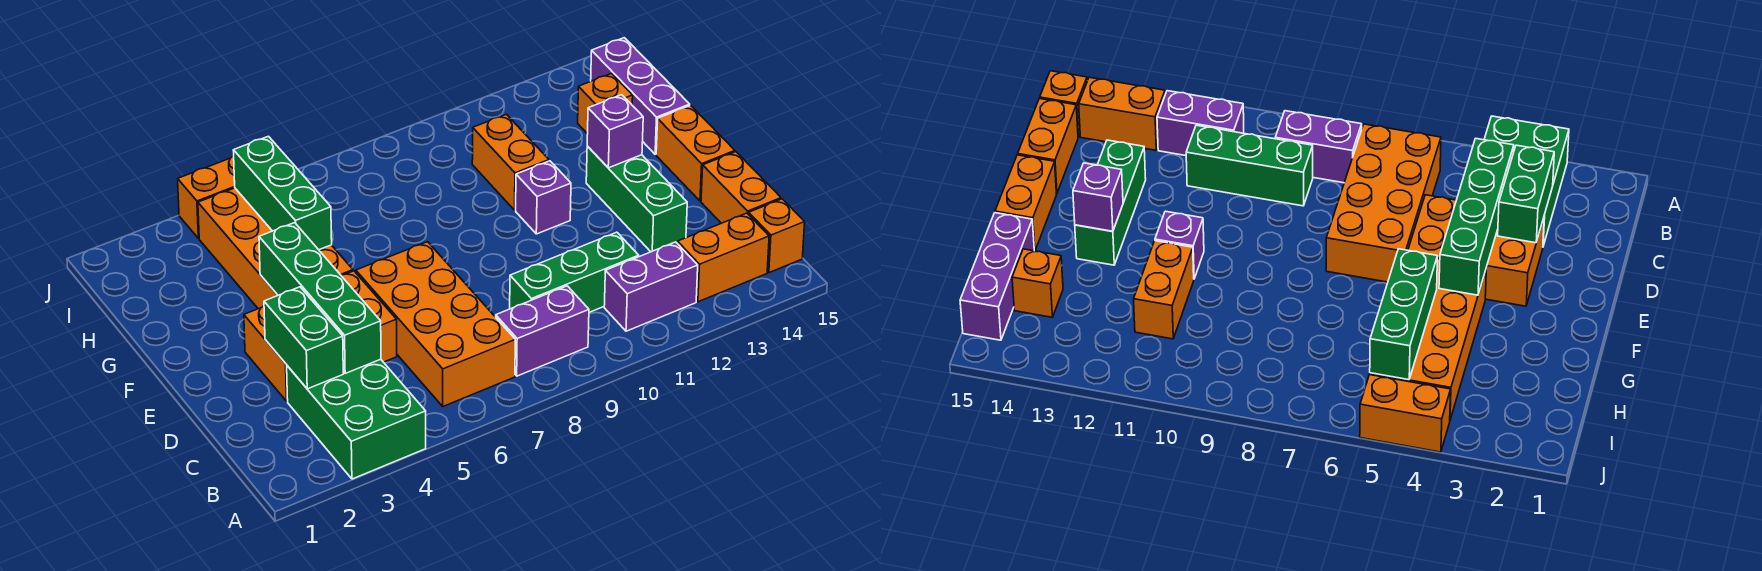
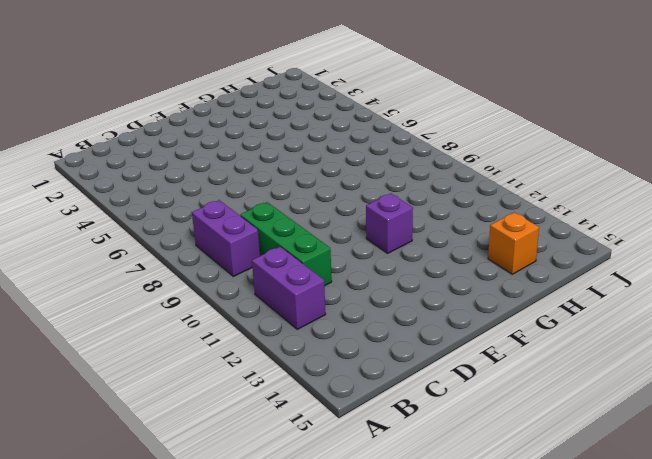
none -> green 2x3 brick [287,359,426,479]
none -> orange 2x4 brick [356,242,515,406]
none -> orange 1x2 brick [677,213,769,302]

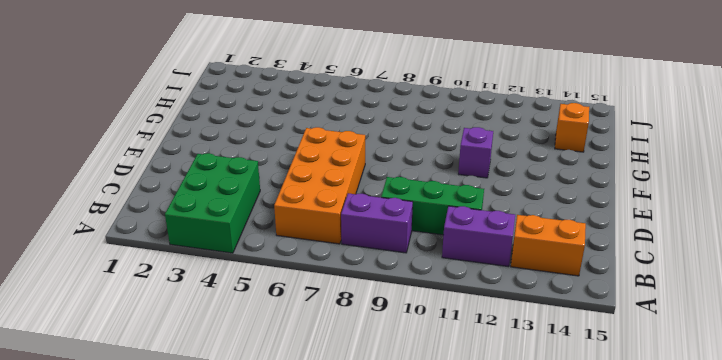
none -> orange 1x1 brick [749,199,805,273]
none -> orange 1x2 brick [701,152,781,223]
none -> orange 2x3 brick [244,271,397,401]

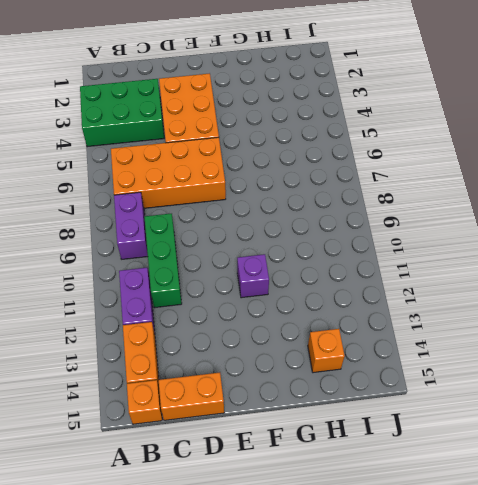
none -> green 1x3 brick [586,146,687,252]
none -> orange 1x2 brick [656,105,735,201]
none -> orange 2x4 brick [198,188,353,309]

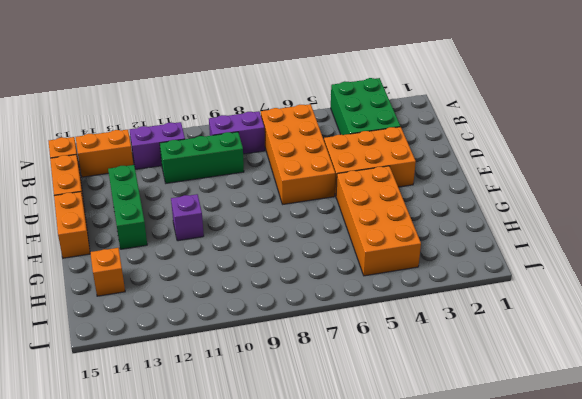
none -> orange 1x2 brick [472,114,549,210]
none -> purple 1x3 brick [591,38,690,154]
none -> orange 1x2 brick [178,156,235,238]

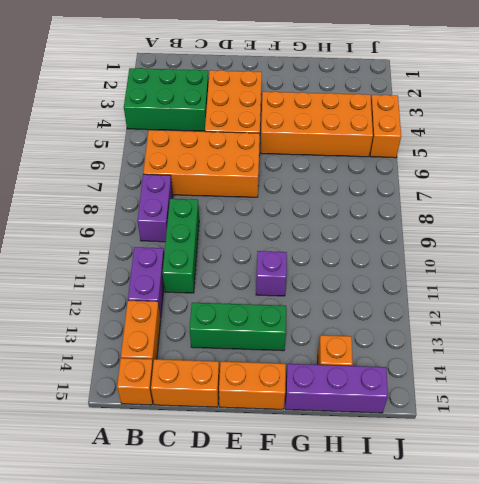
none -> orange 1x2 brick [472,114,549,210]
none -> green 1x2 brick [264,287,343,389]
none -> green 1x4 brick [259,223,381,373]

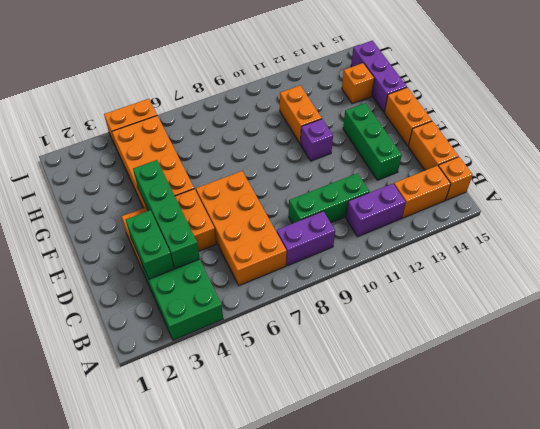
none -> purple 1x1 brick [587,95,643,168]
none -> green 1x3 brick [233,136,332,250]

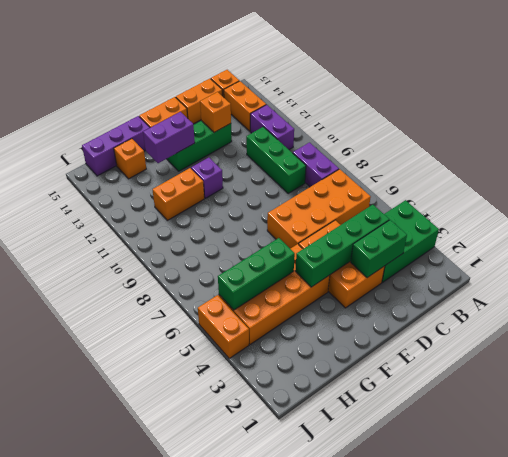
orange 1x1 brick [200,92,231,132] -> none
purple 1x2 brick [143,112,195,163] -> purple 1x1 brick [587,95,643,168]

